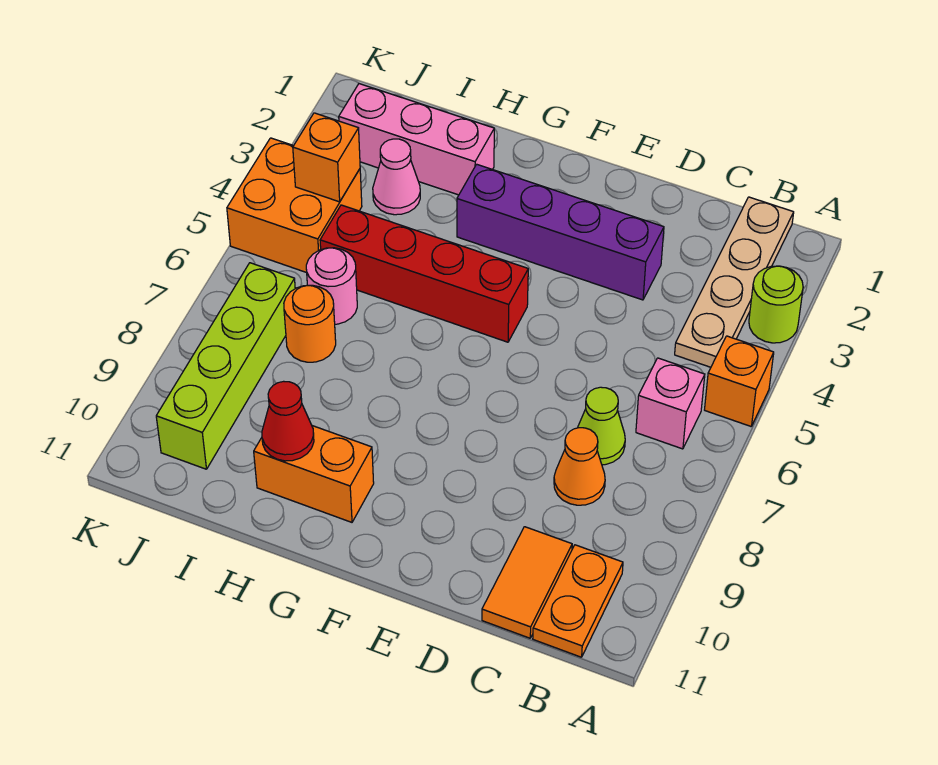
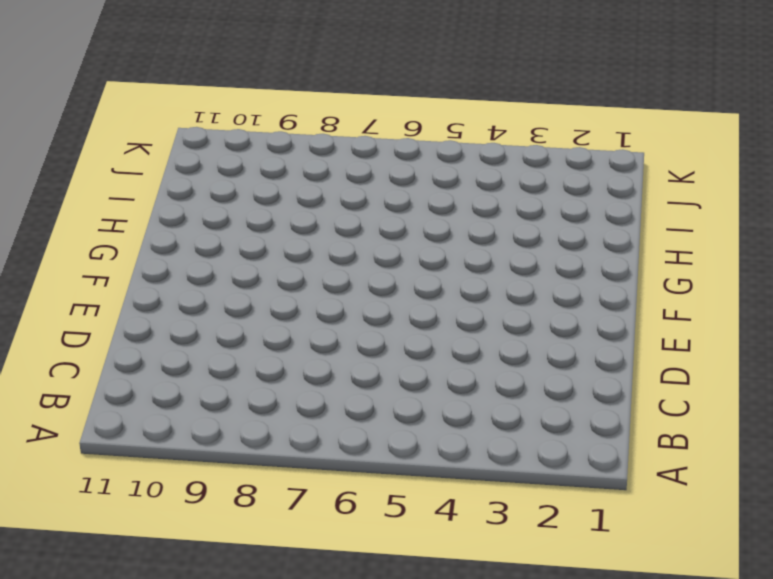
none -> lime 1x1 round brick [749,266,803,343]
none -> orange 1x1 brick [705,336,774,426]
none -> tan 1x4 plate [675,197,794,367]

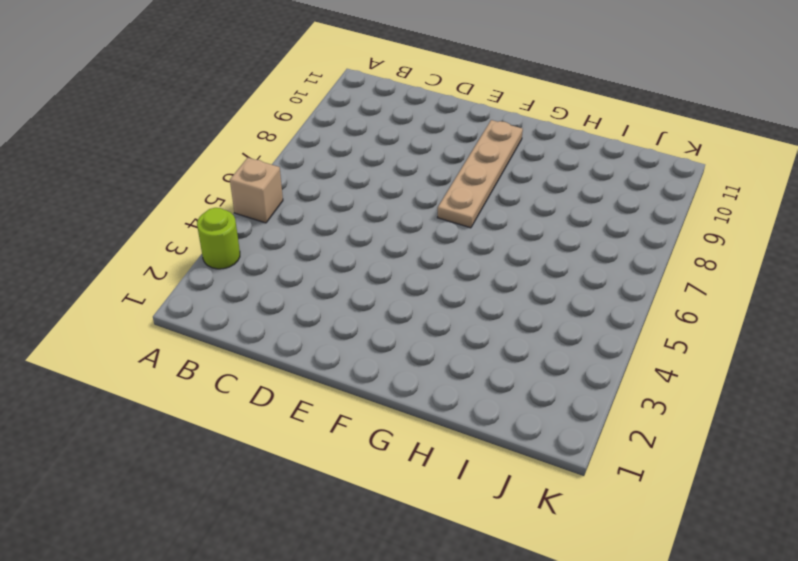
tan 1x1 brick [230,158,283,223] -> orange 1x1 brick [705,336,774,426]
tan 1x4 plate [437,120,523,228] -> tan 1x4 plate moved to [675,197,794,367]
none -> pink 1x1 brick [636,358,705,449]
none -> orange 1x2 plate [533,545,623,657]
none -> lime 1x1 cone [578,387,625,465]

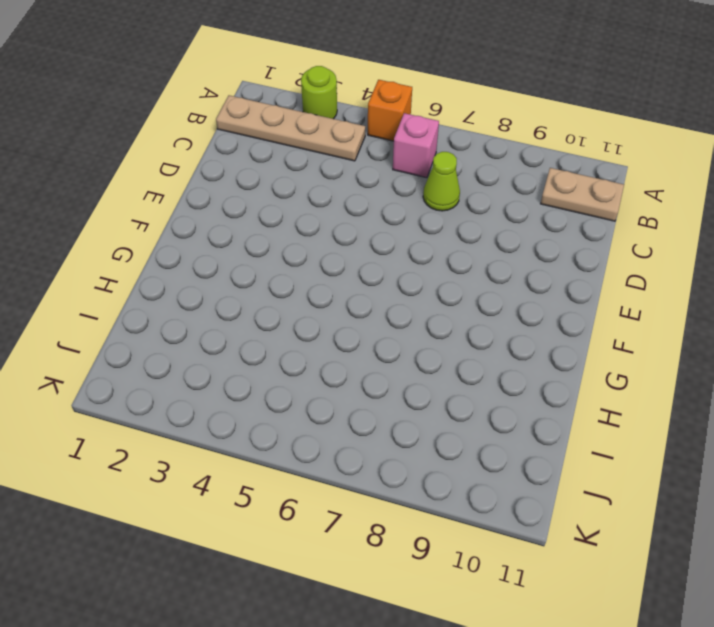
tan 1x2 plate [541,168,624,221] -> orange 1x2 plate [533,545,623,657]
none -> orange 1x1 cone [554,428,605,505]
none -> orange 1x2 tile [482,527,572,638]
none -> purple 1x4 brick [457,164,664,300]

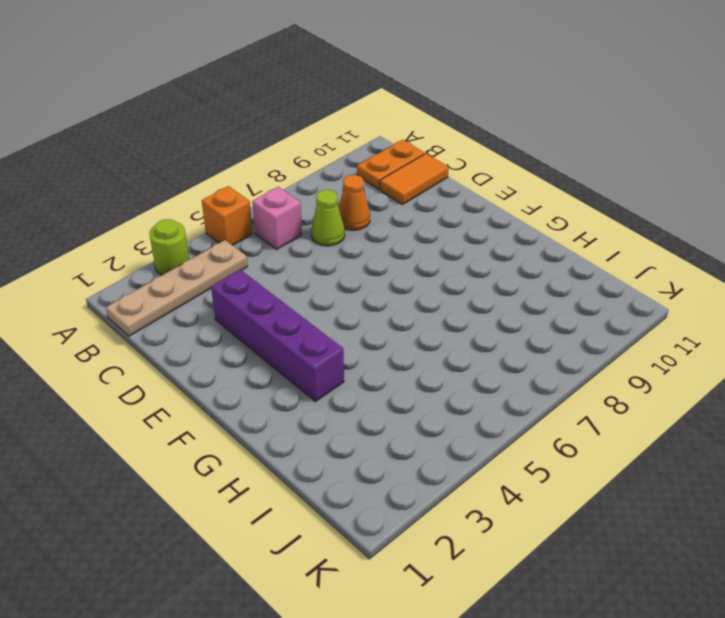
none -> red 1x4 brick [320,205,528,342]
none -> orange 1x2 brick [254,426,374,522]
none -> pink 1x3 brick [339,84,494,195]

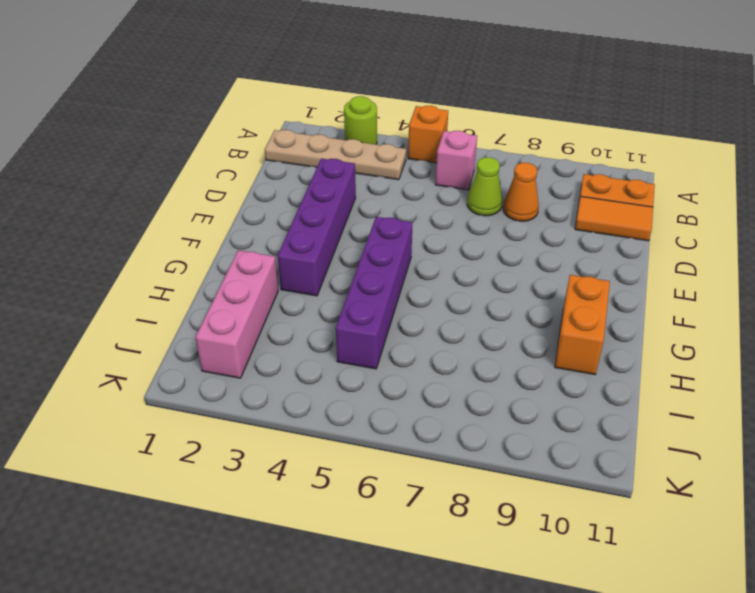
purple 1x4 brick [336,217,413,369] -> red 1x4 brick [320,205,528,342]
none -> pink 1x1 cone [373,139,420,215]
none -> pink 1x1 round brick [306,248,357,324]
none -> orange 1x1 round brick [284,285,336,362]

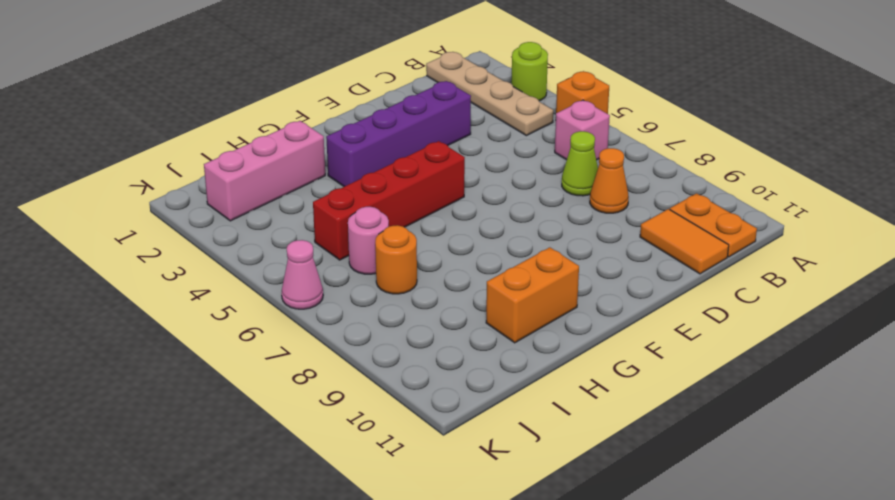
pink 1x1 cone [282,240,323,309] -> pink 1x1 cone moved to [373,139,420,215]
none -> orange 2x2 brick [227,138,362,273]
none -> lime 1x4 brick [156,263,295,469]
none -> red 1x1 cone [262,381,314,461]

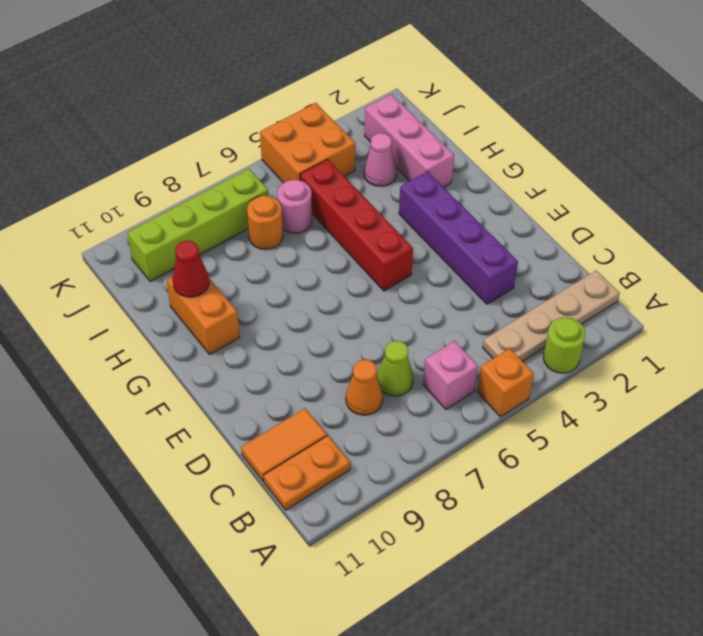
none -> orange 1x1 brick [293,113,360,202]

